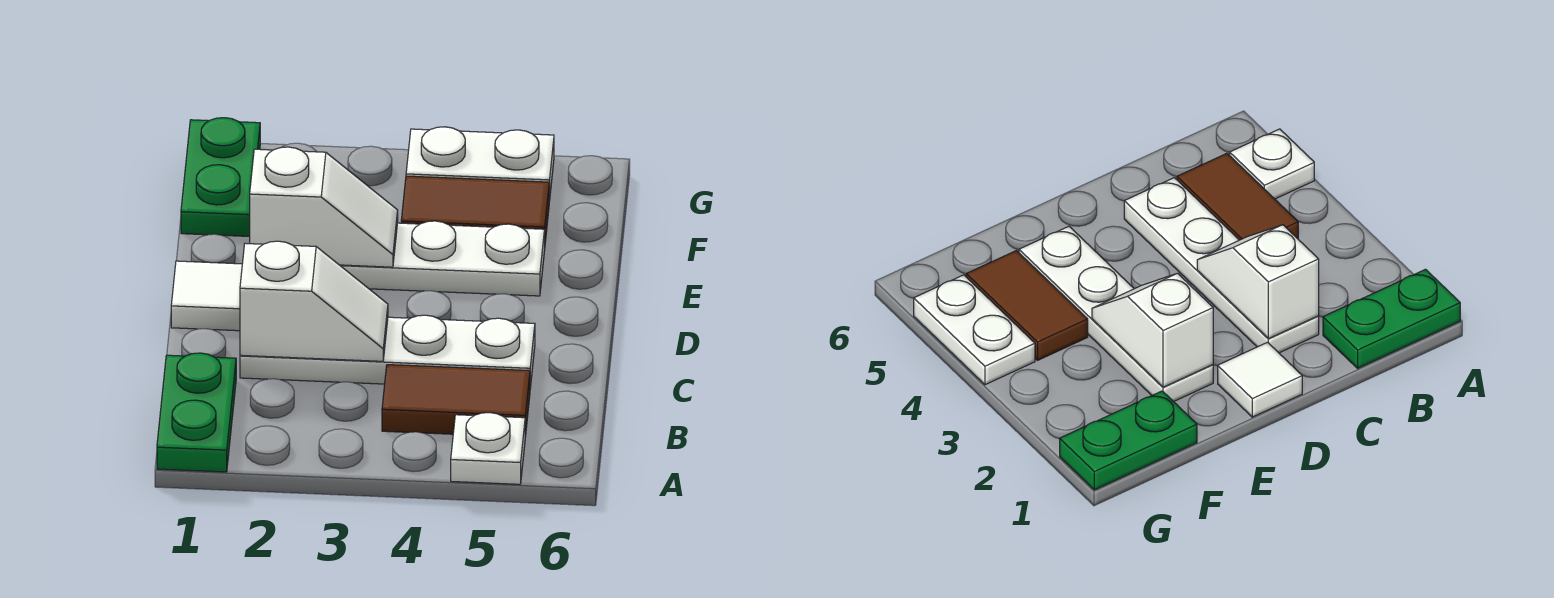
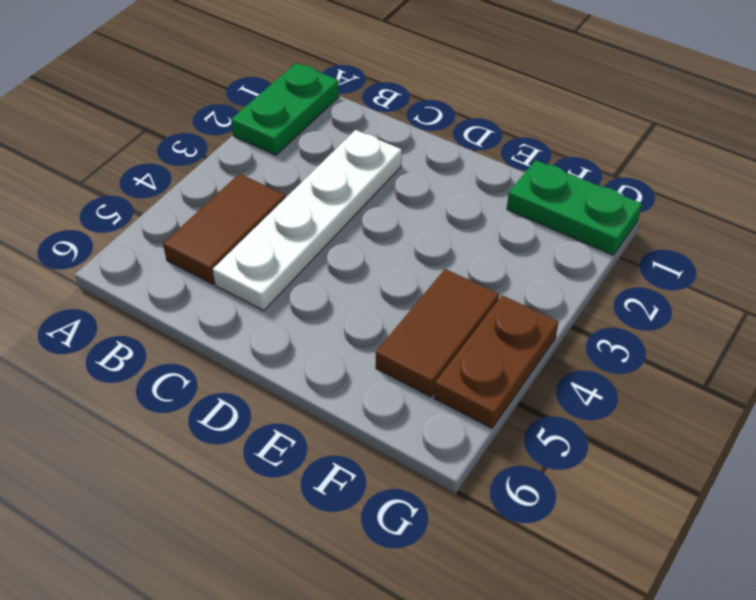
green 1x2 plate [231,63,339,155] -> green 1x2 plate turned to [157,353,236,472]
brown 1x2 plate [434,295,559,428] -> white 1x2 plate [406,127,554,201]
none -> white 1x1 plate [451,413,525,484]
none -> white 1x1 tile [171,261,242,331]

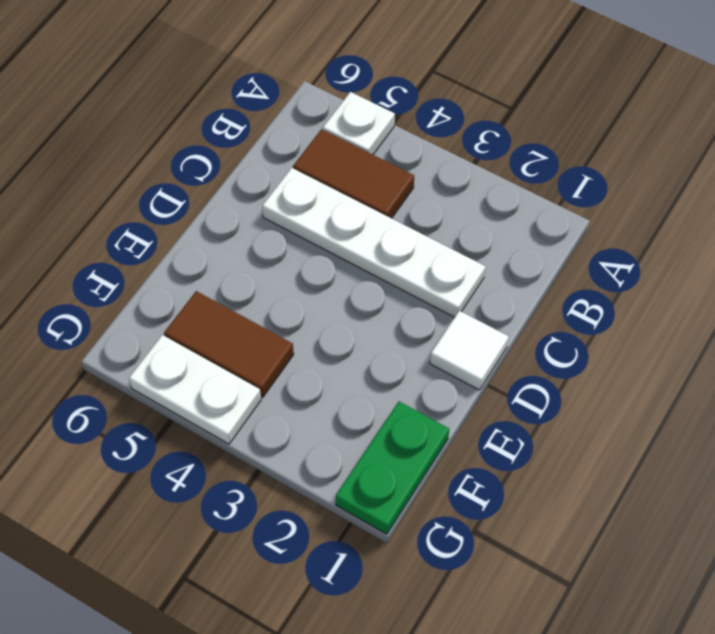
none -> green 1x2 plate [157,353,236,472]
none -> white 1x4 plate [340,221,545,296]

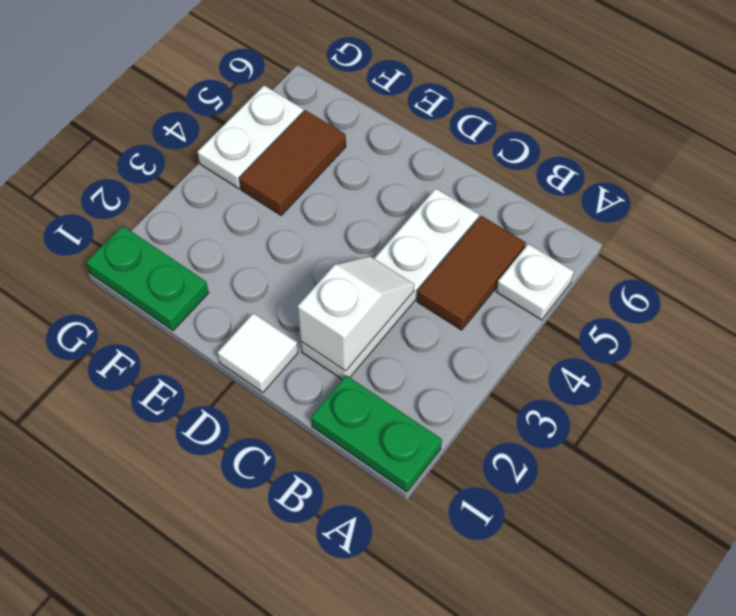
none -> white 1x4 plate [340,221,545,296]
none -> white 1x2 slope [250,147,398,267]

